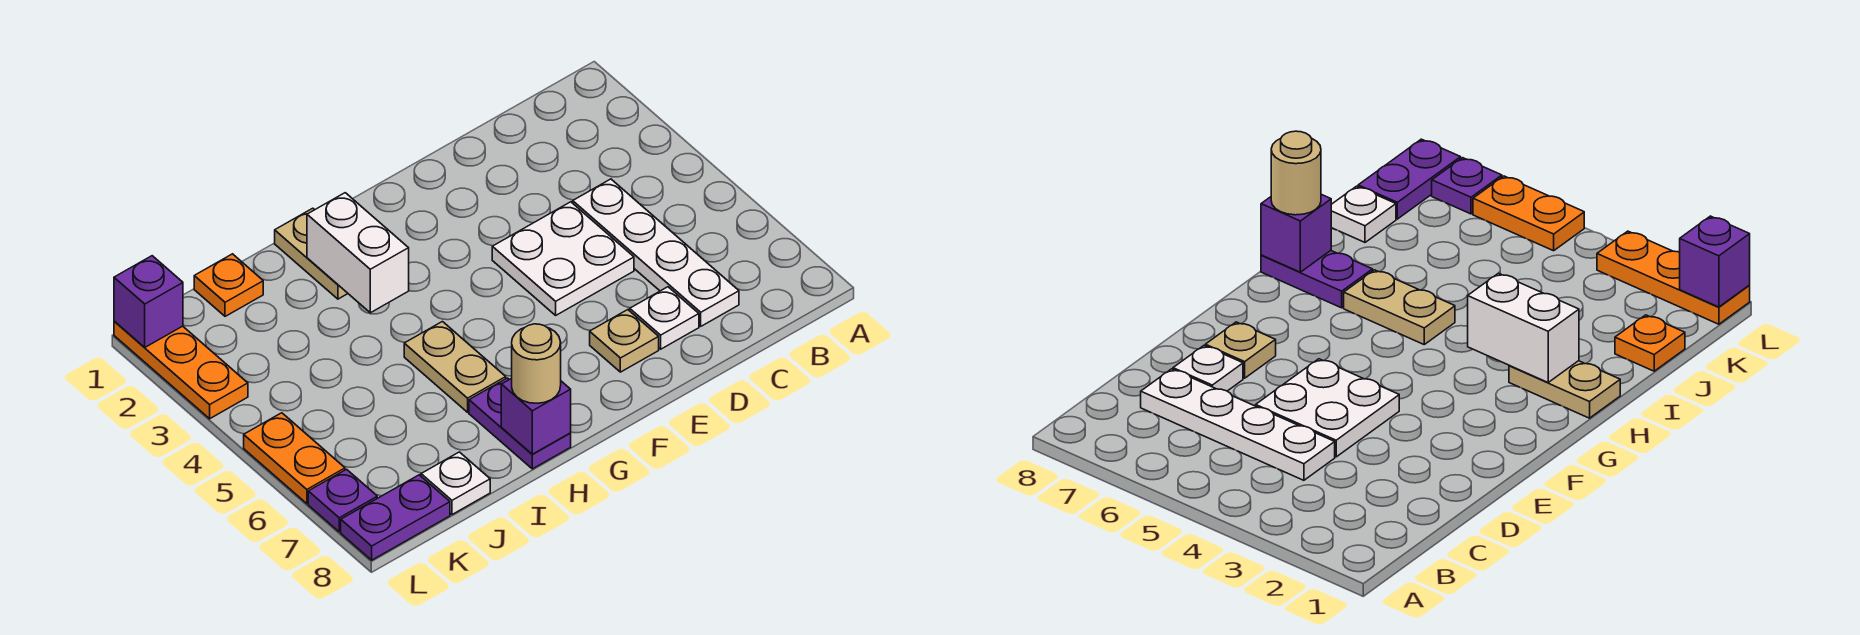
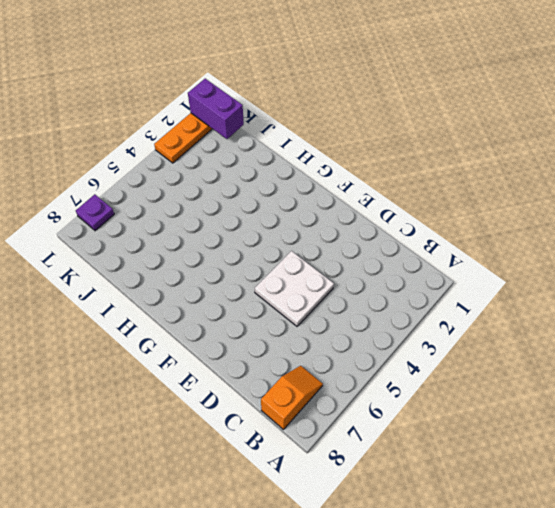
orange 1x2 slope [261,366,323,429] -> none
purple 1x2 brick [188,79,244,139] -> purple 1x1 brick [114,256,183,347]
none -> white 1x4 plate [573,179,739,326]
none -> white 1x1 plate [630,287,699,349]
none -> tan 1x1 plate [590,310,659,372]

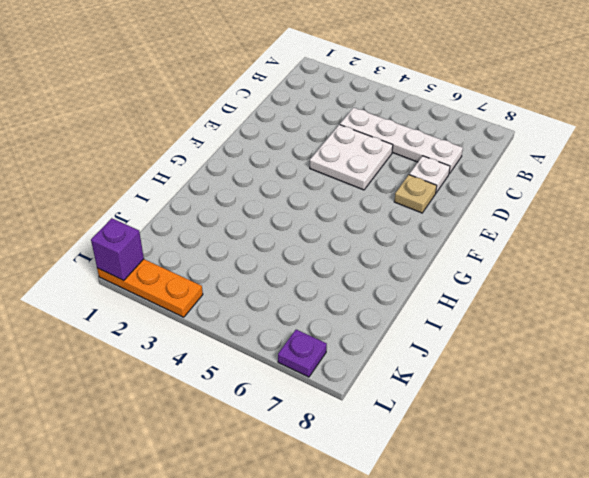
none -> tan 1x2 plate [275,208,348,299]
none -> tan 1x2 plate [404,322,506,412]
none -> purple 1x2 plate [469,378,571,469]

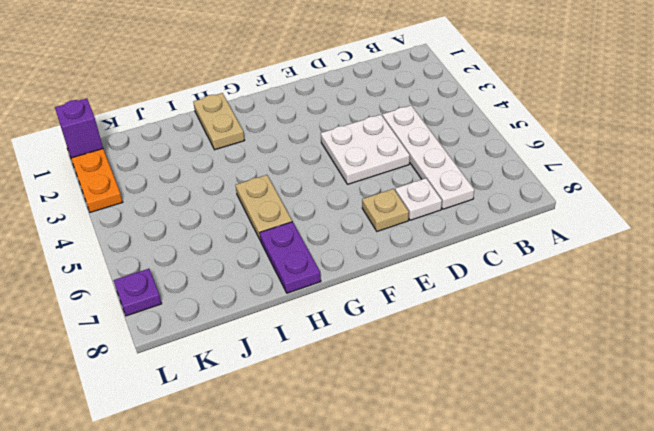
none -> orange 1x1 plate [194,254,263,316]
none -> white 1x1 plate [421,452,490,515]
none -> purple 1x2 plate [341,475,450,560]

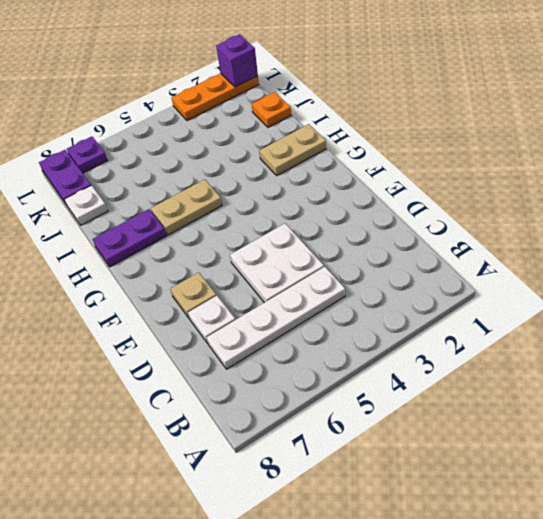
none -> orange 1x2 plate [244,413,345,504]
none -> white 1x2 brick [307,193,409,313]
none -> purple 1x1 brick [501,378,571,454]

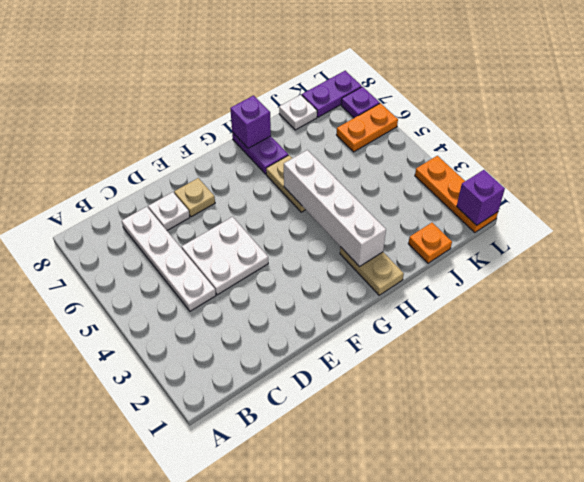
white 1x4 brick [284,150,386,267] -> white 1x2 brick [307,193,409,313]
orange 1x2 plate [336,103,398,152] -> orange 1x2 plate turned to [244,413,345,504]
none -> tan 1x1 round brick [512,324,561,403]

